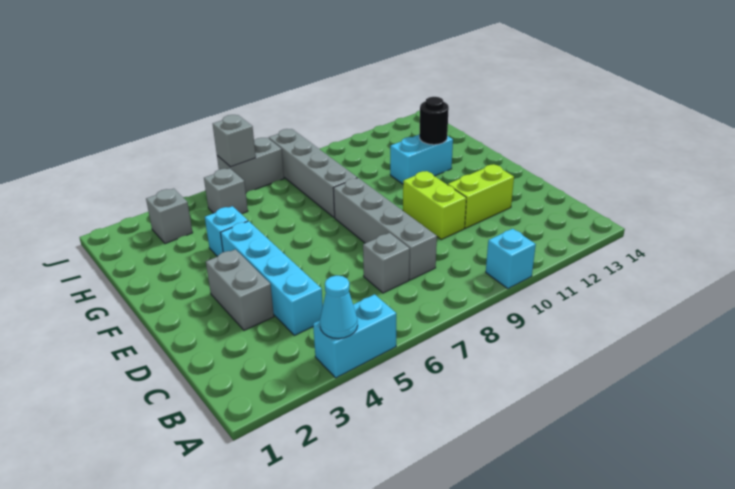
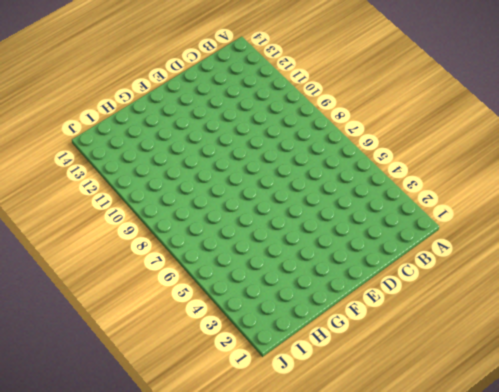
none -> cyan 1x2 brick [313,294,396,378]
none -> cyan 1x1 brick [486,229,536,289]
none -> cyan 1x4 brick [221,221,323,335]

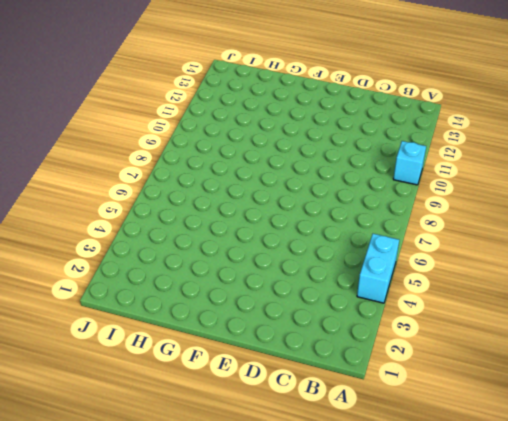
none -> cyan 1x4 brick [221,221,323,335]
none -> grey 1x1 brick [363,233,410,293]
none -> grey 1x4 brick [333,178,437,280]

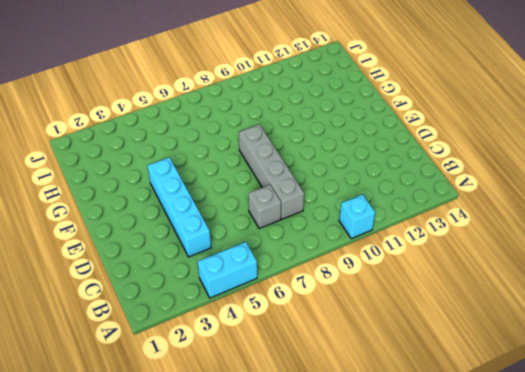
none -> grey 1x2 brick [206,249,274,330]
none -> lime 1x2 brick [403,171,466,239]
none -> lime 1x2 brick [448,164,514,228]

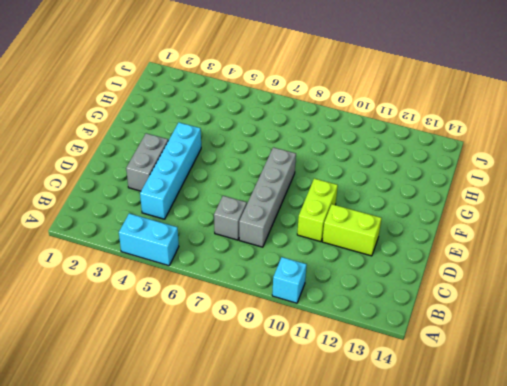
none -> cyan 1x1 brick [205,206,248,257]
none -> grey 1x4 brick [269,129,357,218]
none -> cyan 1x2 brick [390,135,453,184]

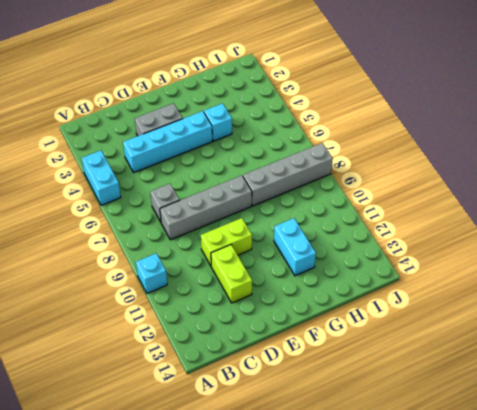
none -> grey 1x1 brick [146,189,193,244]
none -> grey 1x1 brick [204,168,248,214]
none -> grey 1x2 brick [217,138,284,193]

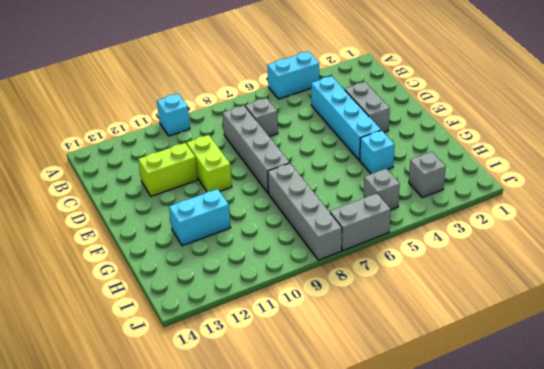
none -> cyan 1x1 cone [320,275,358,338]
none -> black 1x1 round brick [419,97,449,145]
none -> grey 1x1 brick [213,115,256,167]

